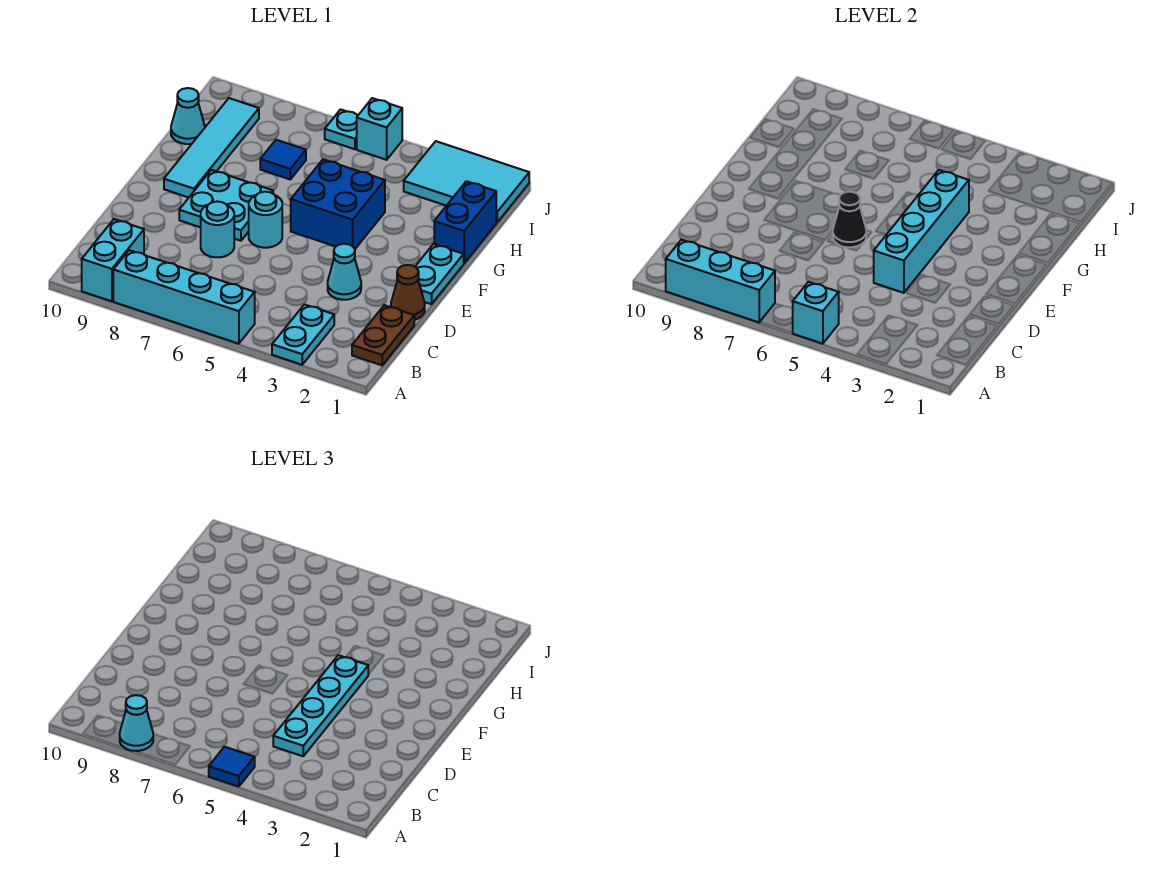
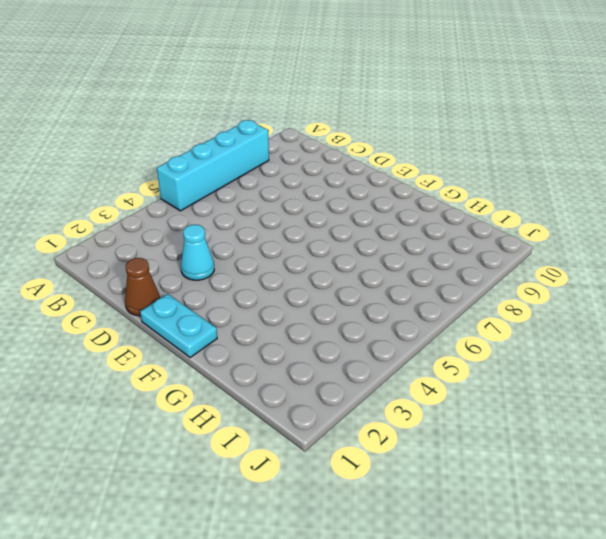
none -> cyan 1x2 plate [272,304,334,365]
none -> cyan 1x2 brick [82,219,144,301]
none -> brown 1x2 plate [352,305,414,365]

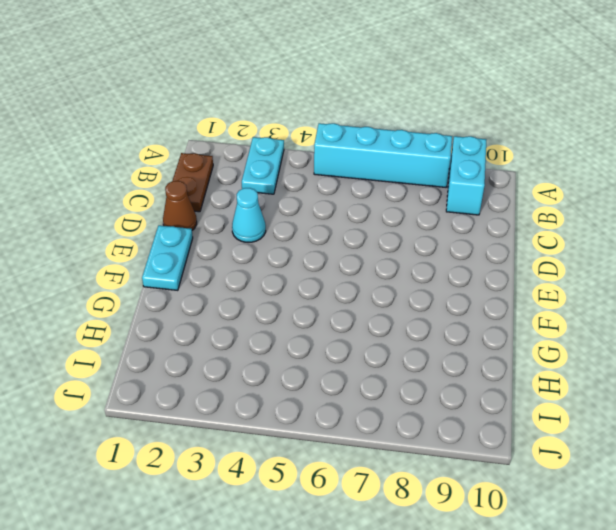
none -> cyan 1x1 round brick [201,201,234,257]
none -> cyan 1x1 round brick [249,192,282,248]
none -> cyan 2x2 plate [179,170,273,241]

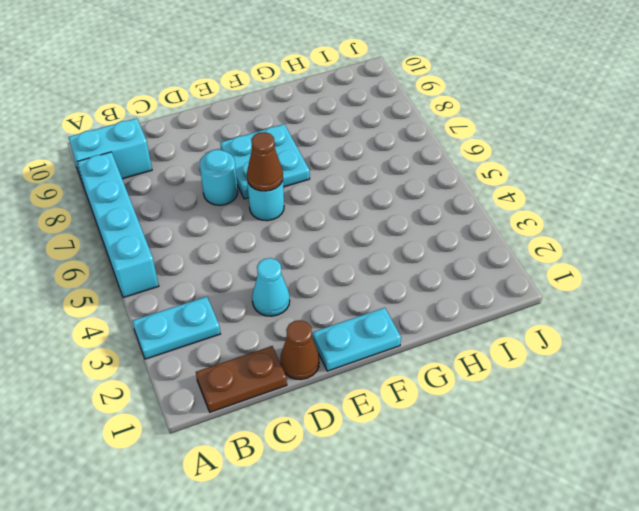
brown 1x1 cone [247,132,283,191] -> black 1x1 cone [833,192,866,247]
none -> blue 2x2 brick [291,159,385,249]
none -> cyan 1x4 tile [164,98,259,197]
none -> blue 1x2 brick [434,181,496,263]

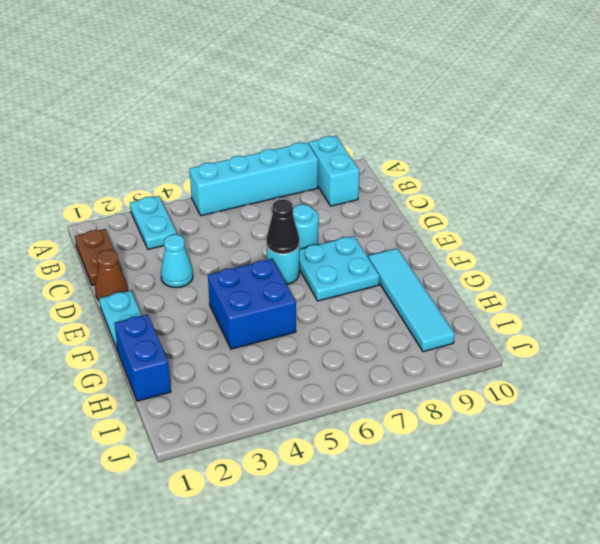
none -> blue 1x1 tile [260,140,306,179]
none -> cyan 1x1 cone [171,88,205,144]
none -> cyan 2x3 tile [404,141,529,222]

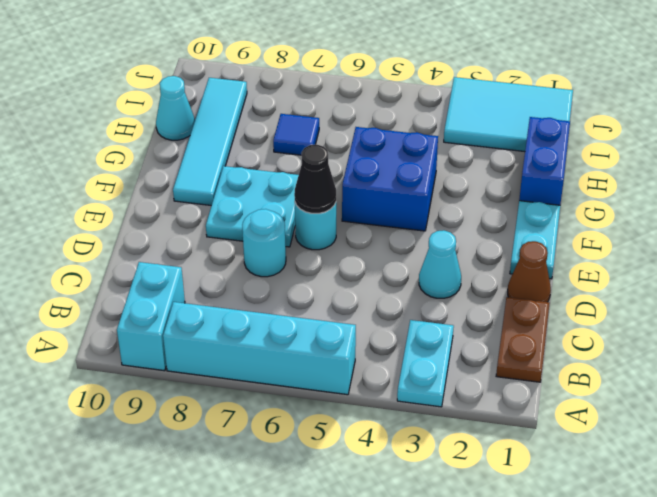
none -> cyan 1x1 brick [357,98,402,160]
none -> cyan 1x1 plate [325,109,358,149]
none -> cyan 1x1 brick [793,282,839,344]

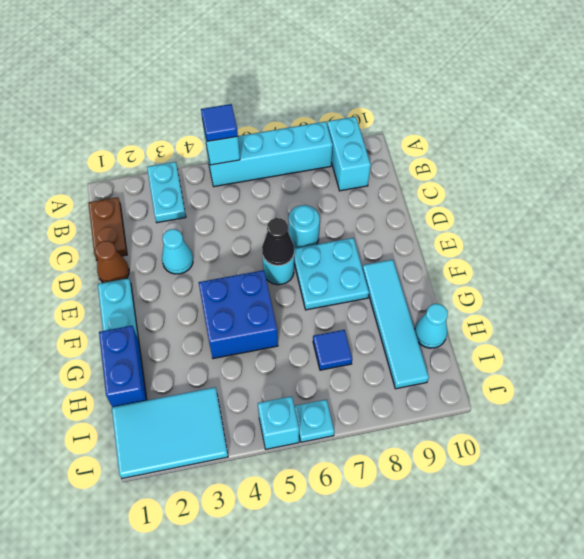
none -> cyan 1x3 brick [666,240,775,322]
none -> cyan 1x4 brick [874,170,969,293]
none -> cyan 1x1 cone [120,695,153,751]

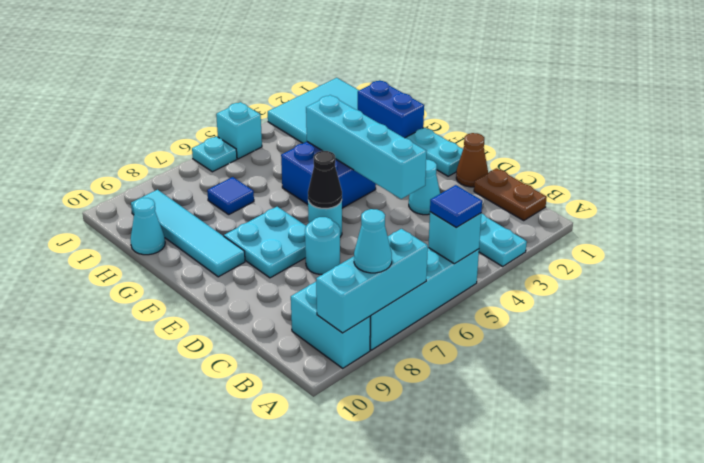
none -> cyan 1x4 plate [273,655,368,756]

